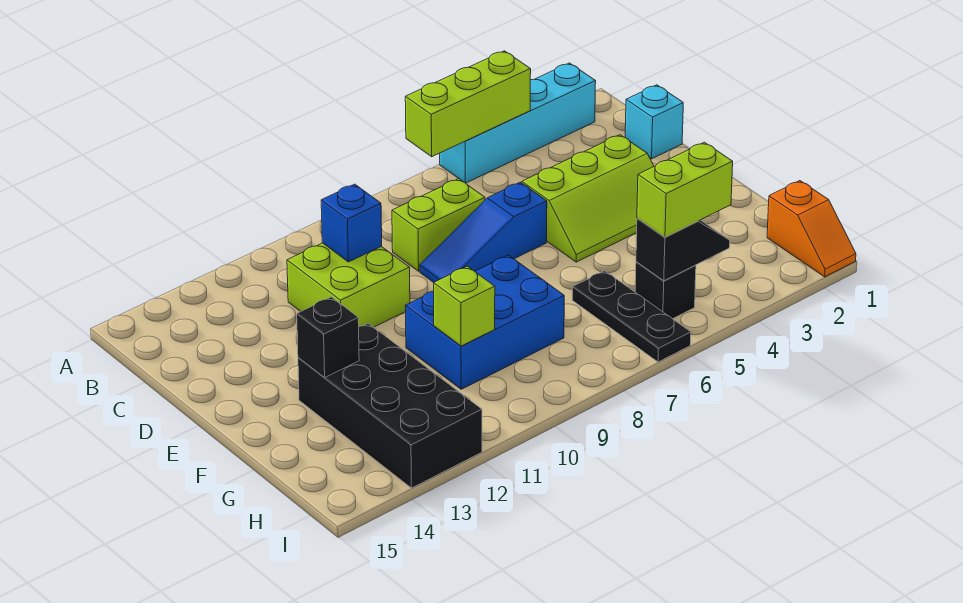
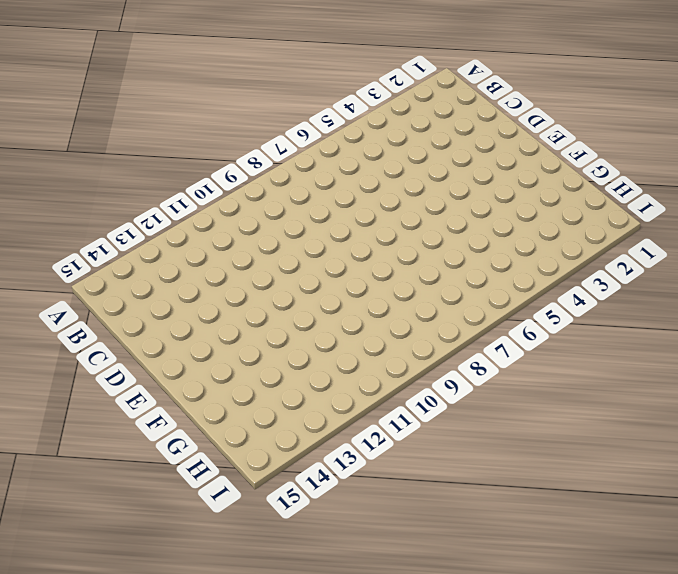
none -> cyan 1x4 brick [440,63,596,183]
none -> cyan 1x1 brick [625,85,683,159]
none -> lime 1x2 brick [392,179,485,271]

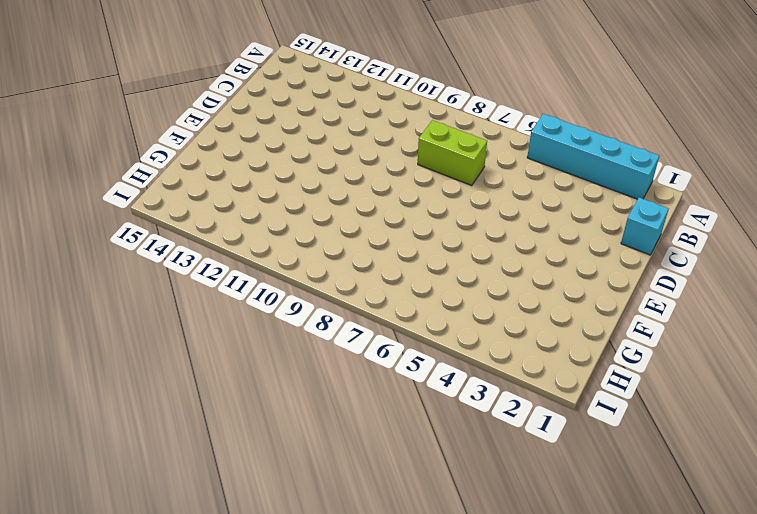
none -> lime 2x2 brick [287,243,410,327]
none -> lime 2x3 slope [522,135,654,262]
none -> blue 1x3 slope [420,182,547,283]

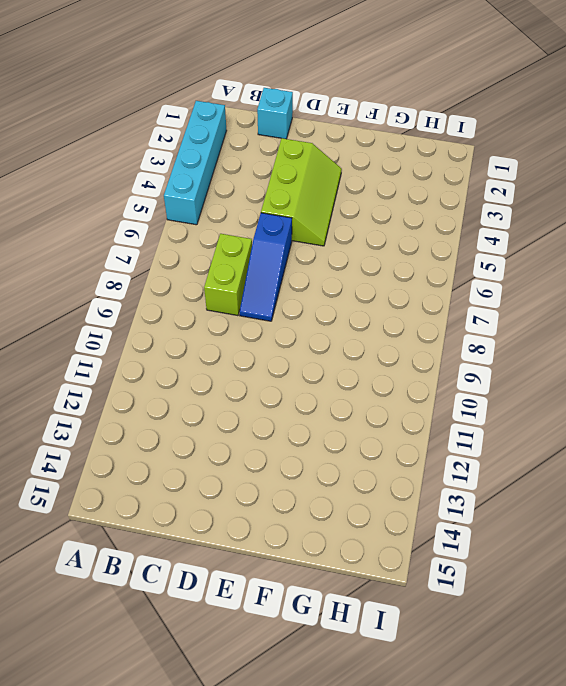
none -> lime 2x2 brick [287,243,410,327]
none -> blue 2x3 brick [405,255,564,389]
none -> black 2x4 brick [298,323,482,488]

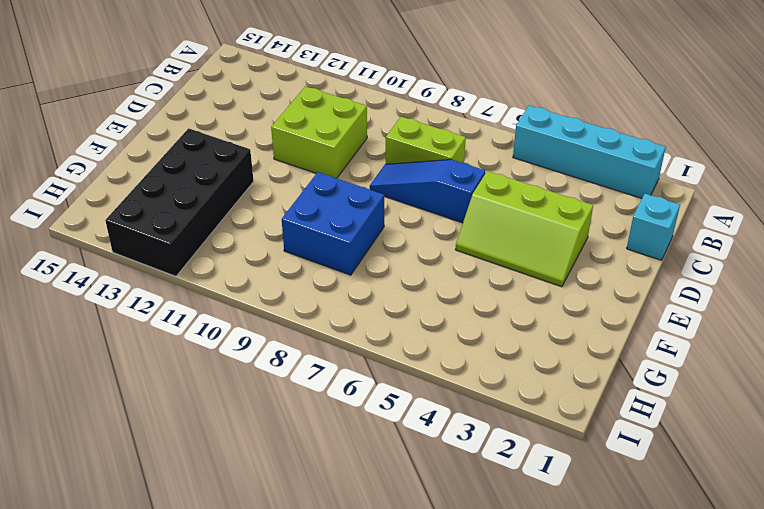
blue 2x2 brick [282,172,384,275] -> blue 2x3 brick [405,255,564,389]
none -> black 1x3 plate [572,271,691,362]
none -> orange 1x2 slope [767,181,856,277]
none -> black 1x1 brick [635,262,696,319]

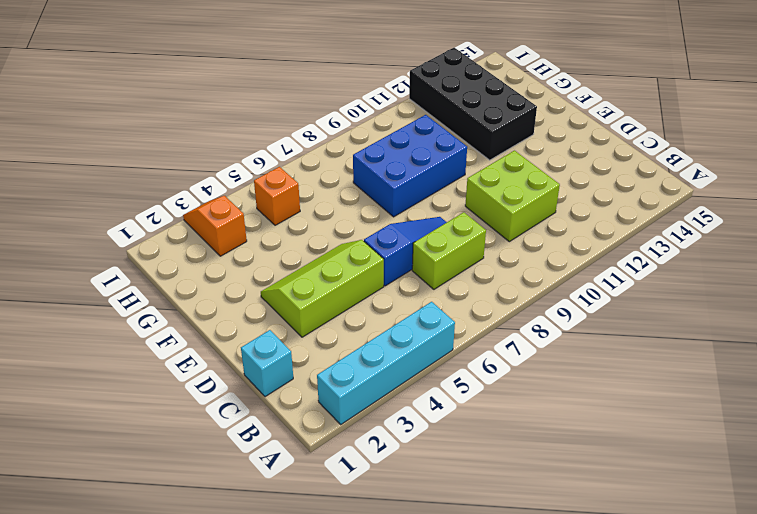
orange 1x2 slope [183,196,247,256] -> orange 1x2 slope moved to [767,181,856,277]
orange 1x1 brick [254,167,300,225] -> black 1x1 brick [635,262,696,319]
none -> black 1x3 plate [572,271,691,362]
none -> lime 1x3 brick [405,51,531,157]
none -> blue 1x1 brick [321,184,382,262]

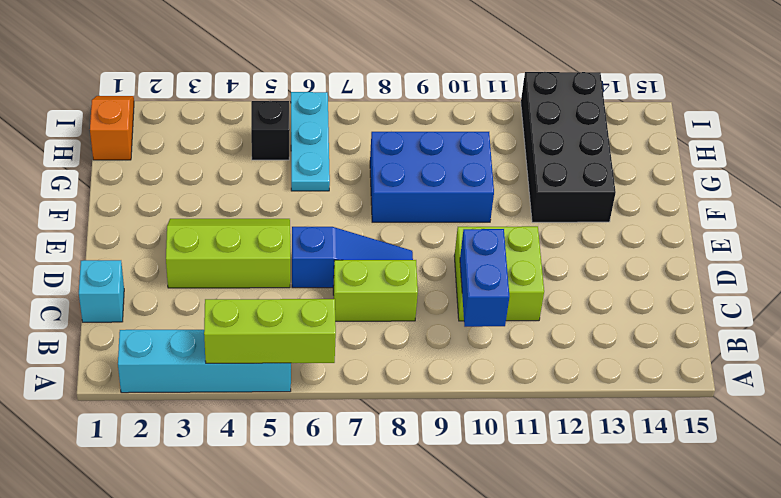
blue 1x2 brick [460,229,509,327] -> blue 1x1 brick [321,184,382,262]
cyan 1x3 plate [291,92,330,191] -> black 1x3 plate [572,271,691,362]
none -> black 1x1 brick [297,297,359,378]
none -> lime 1x1 brick [434,266,495,346]
none -> black 1x2 slope [636,218,730,281]

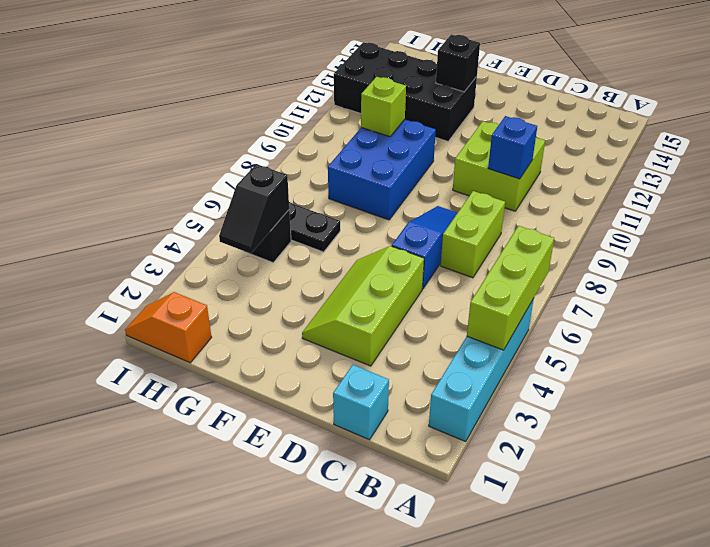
none -> lime 1x2 brick [637,142,733,237]

